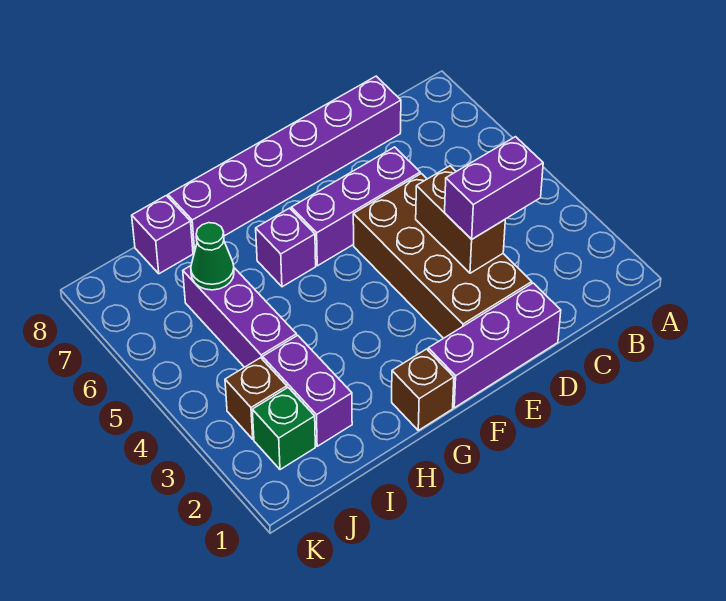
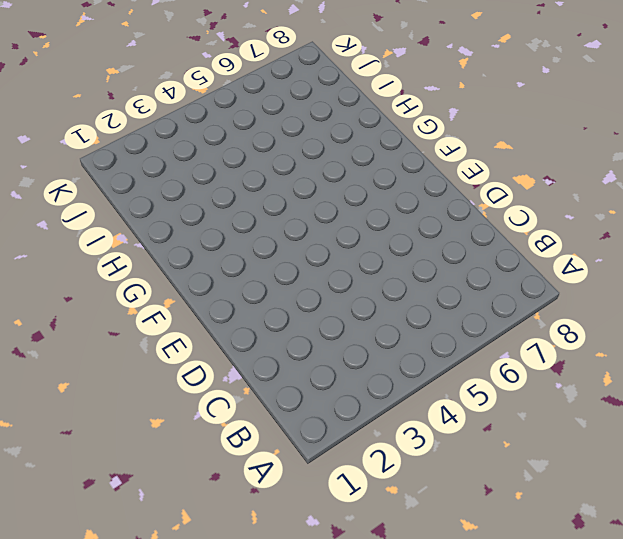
none -> purple 1x6 brick [168,76,401,252]
none -> purple 1x3 brick [428,283,561,408]
none -> brown 2x4 brick [353,174,532,338]

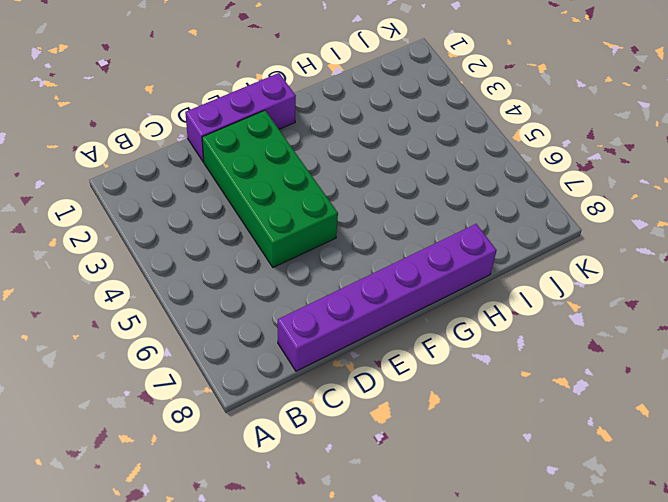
green 2x4 brick [202,110,338,267] -> brown 2x4 brick [353,174,532,338]
none -> purple 1x3 brick [291,147,420,266]
none -> brown 1x1 brick [392,349,454,430]
none -> purple 1x1 brick [256,208,316,287]

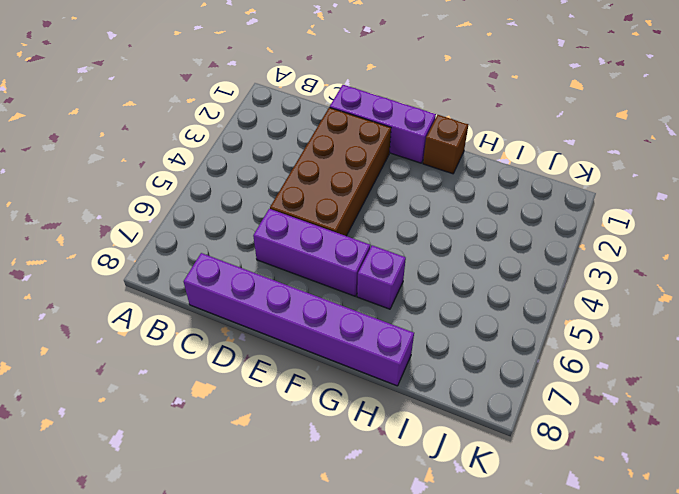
none -> purple 1x2 brick [263,335,352,446]
none -> purple 1x3 brick [183,266,297,367]
none -> purple 1x1 brick [132,196,193,274]

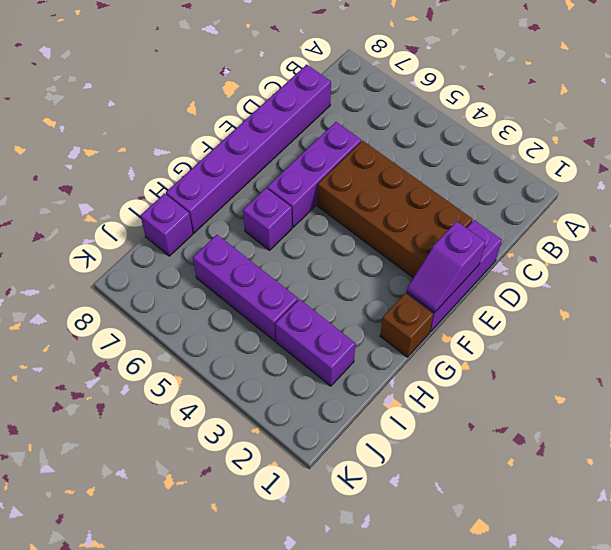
purple 1x2 slope [407,221,485,312] -> none
none -> green 1x1 brick [252,388,315,470]
none -> brown 1x1 brick [225,358,287,439]
none -> brown 1x2 brick [416,166,505,273]

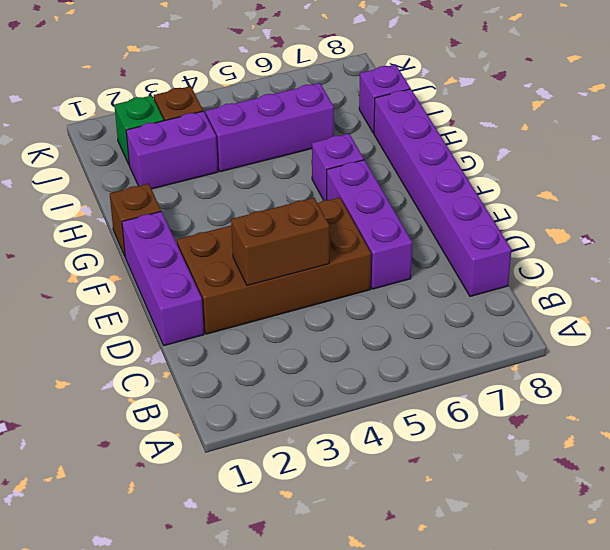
none -> green 1x1 cone [191,223,234,290]
none -> purple 1x2 brick [445,137,543,239]

